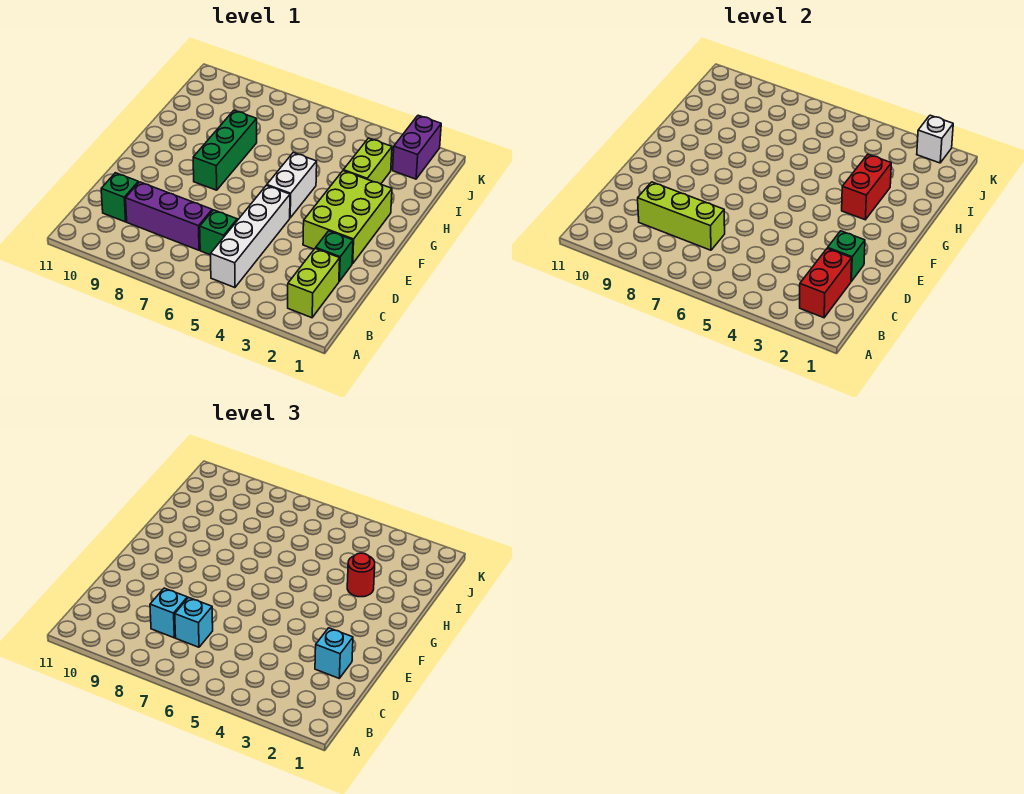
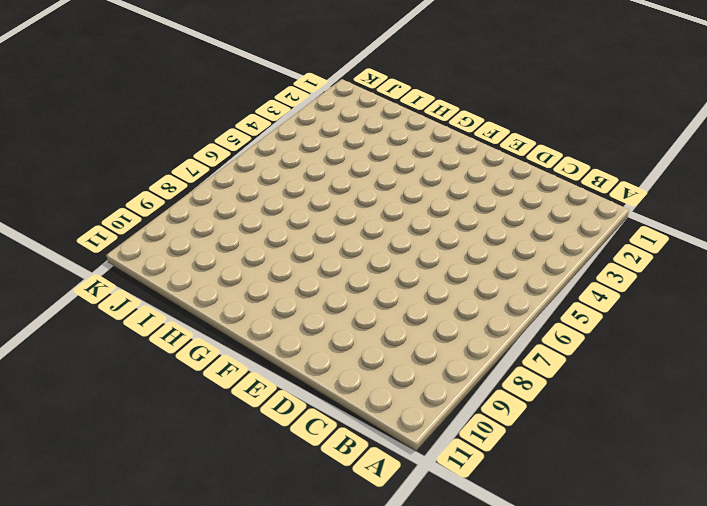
none -> lime 1x2 brick [288,248,340,318]
none -> white 1x4 brick [211,185,290,288]
none -> green 1x1 brick [200,210,237,255]

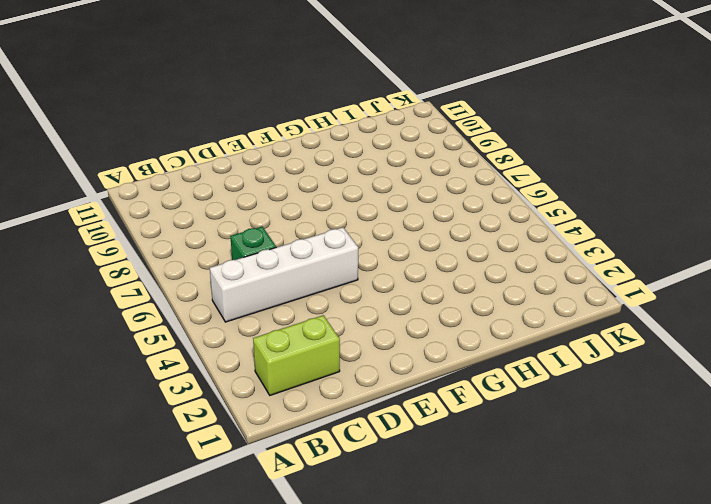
none -> purple 1x3 brick [126,182,212,250]
none -> green 1x1 brick [101,173,138,222]
none -> green 1x1 brick [316,231,353,281]

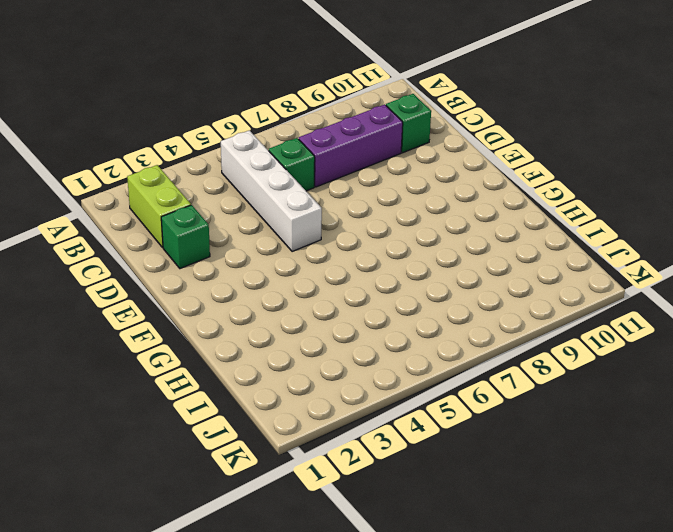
none -> lime 2x3 brick [303,171,392,263]
none -> white 1x2 brick [267,153,317,218]
none -> green 1x3 brick [193,110,257,190]

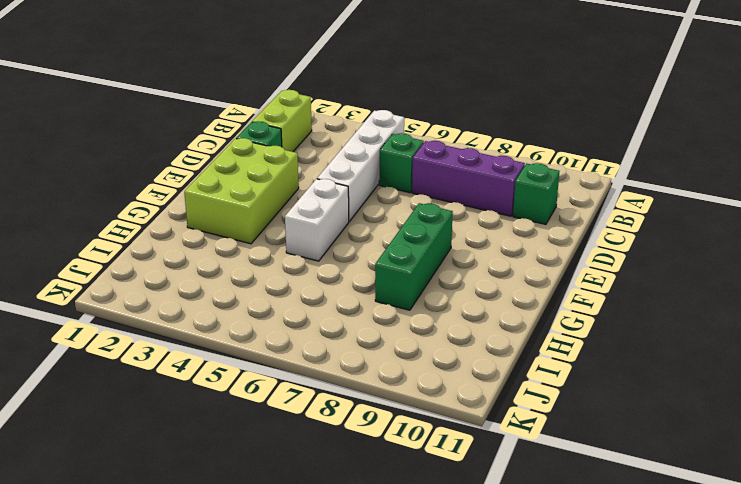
none -> lime 1x2 brick [343,138,392,184]
none -> purple 1x2 brick [393,115,441,179]
none -> red 1x2 brick [800,248,852,318]

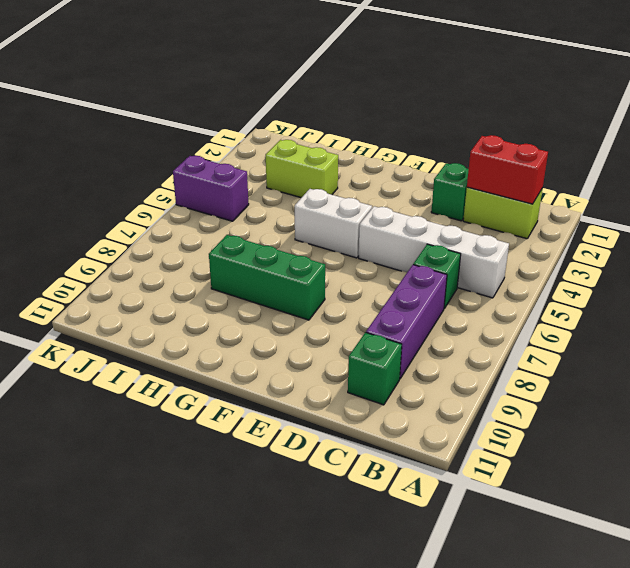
purple 1x2 brick [173,156,249,221] -> purple 1x2 brick moved to [393,115,441,179]
none -> lime 2x3 brick [303,171,392,263]
none -> lime 1x3 brick [638,182,725,250]
none -> green 1x1 brick [828,231,865,281]

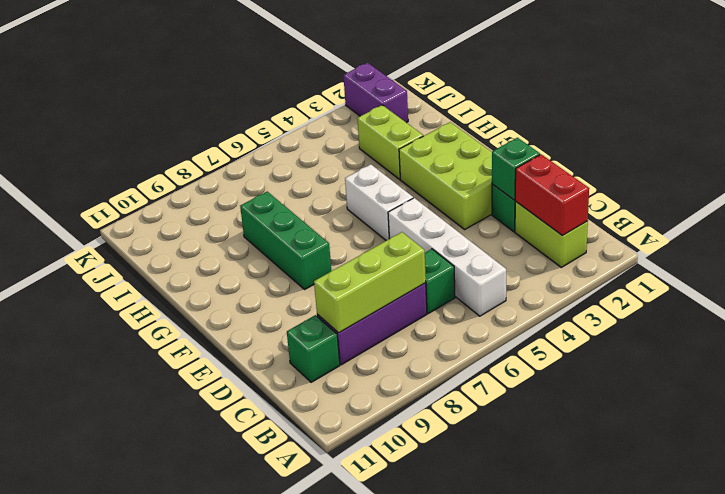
none -> red 1x2 brick [842,154,891,220]
none -> white 1x1 brick [917,115,953,163]
none -> cyan 1x1 brick [175,598,213,647]

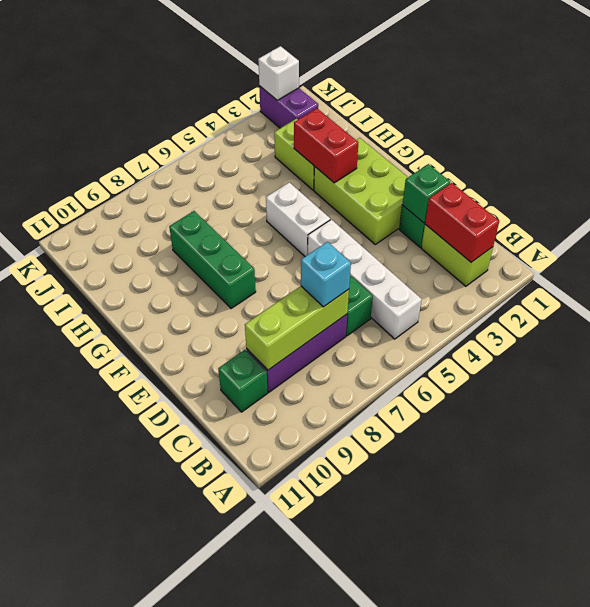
none -> cyan 1x1 brick [150,588,187,638]
none -> cyan 1x1 brick [315,628,353,678]
none -> red 1x1 round brick [347,553,375,597]

